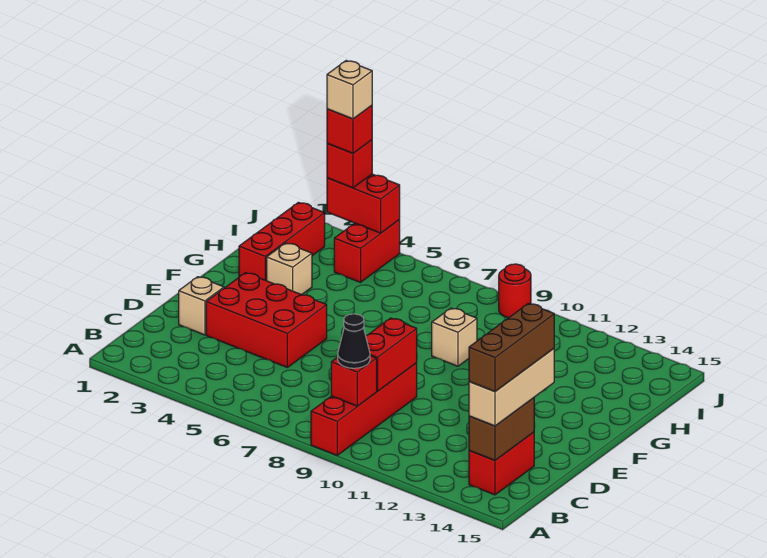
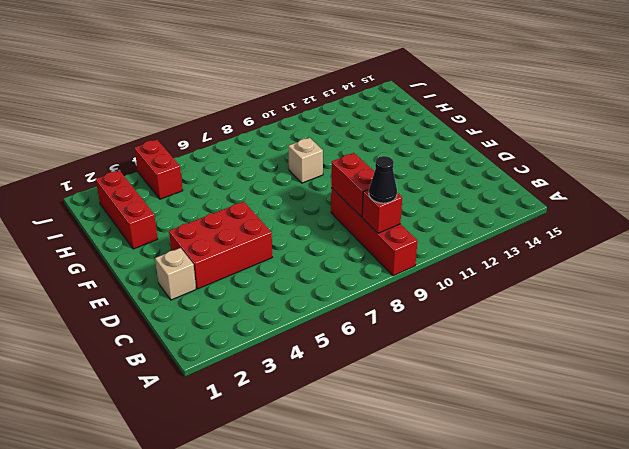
none -> red 1x2 brick [469,432,534,495]
none -> tan 1x1 brick [267,243,312,295]
none -> red 1x1 round brick [499,264,531,318]

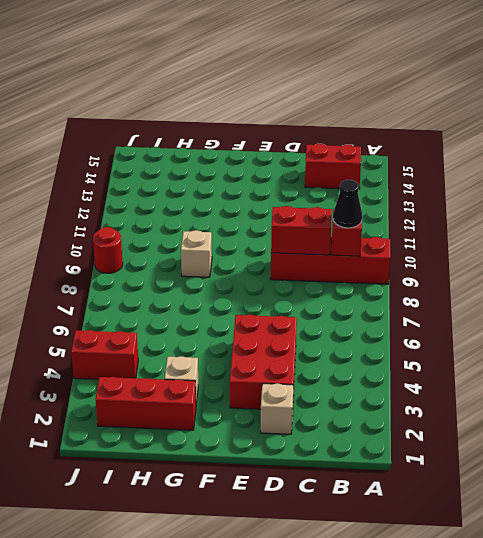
none -> brown 1x2 brick [469,398,534,460]
none -> red 1x2 brick [327,174,400,233]
none -> tan 1x3 brick [469,349,554,426]

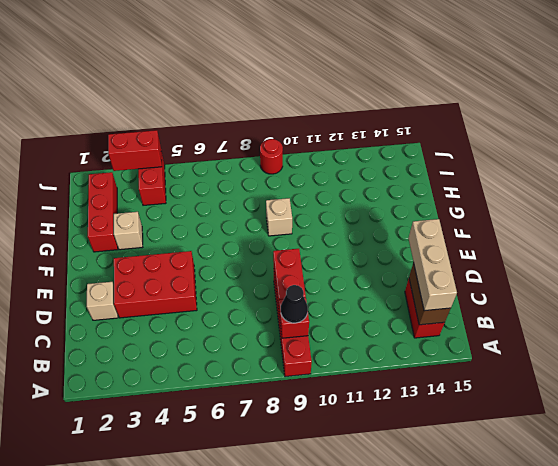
none -> red 1x1 brick [327,140,372,188]
none -> brown 1x3 brick [469,303,554,392]
none -> red 1x1 brick [327,106,372,153]

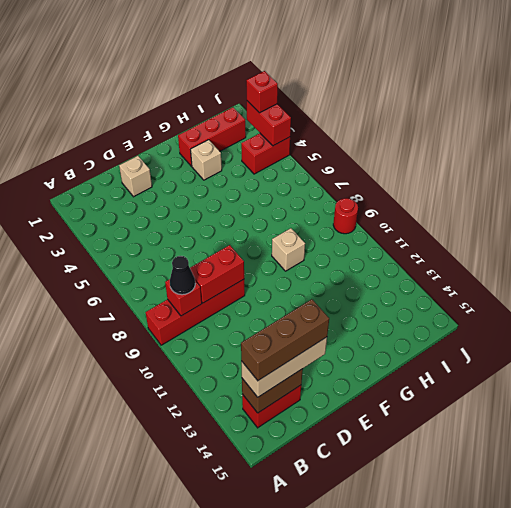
none -> red 2x3 brick [206,273,327,367]
none -> red 1x1 brick [327,106,372,153]
none -> tan 1x1 brick [327,61,372,119]

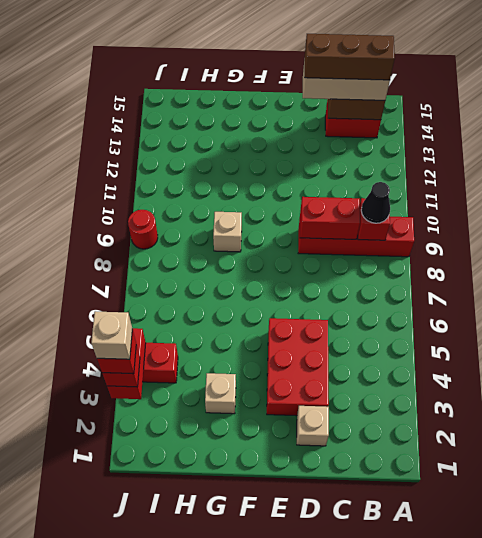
none -> red 1x3 brick [239,202,325,281]

